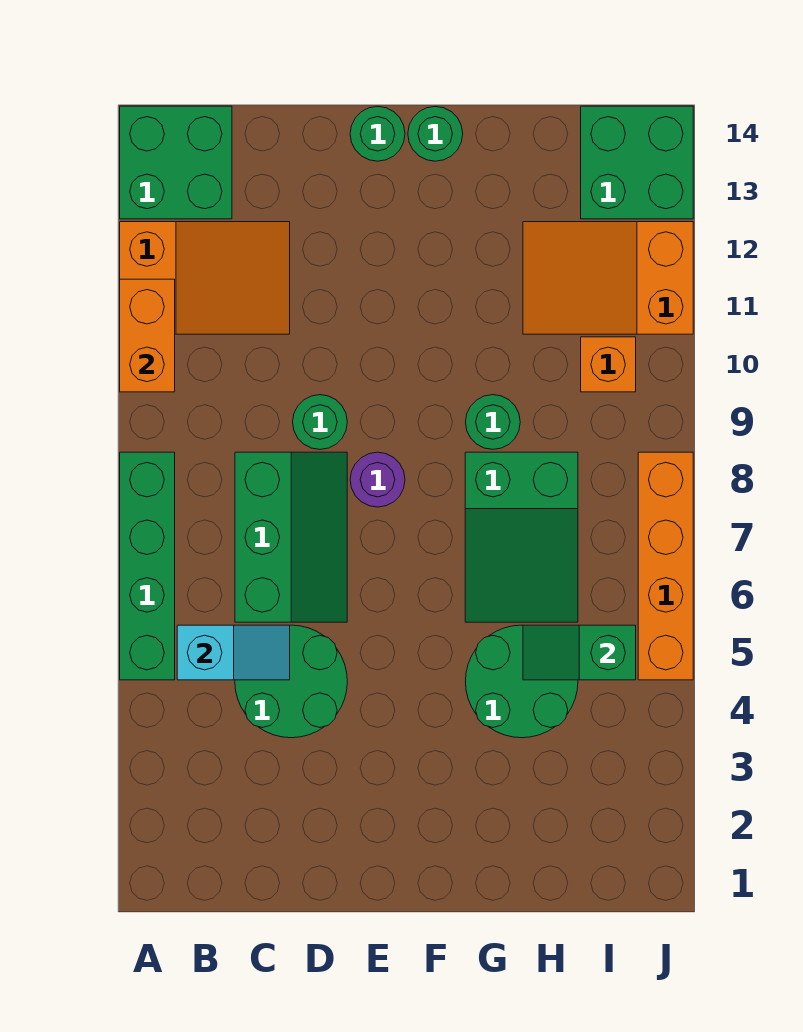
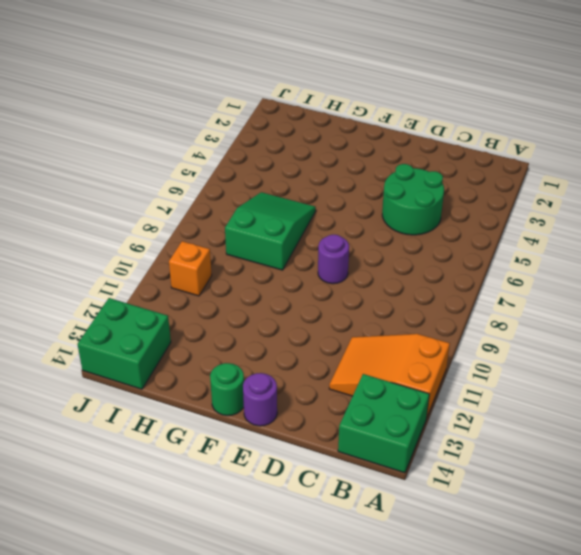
purple 1x1 round brick [243,373,277,426] -> green 1x1 round brick [350,106,405,161]
none -> green 1x4 brick [120,452,175,680]
none -> green 2x3 slope [235,452,347,622]
none -> green 1x1 round brick [293,395,347,449]

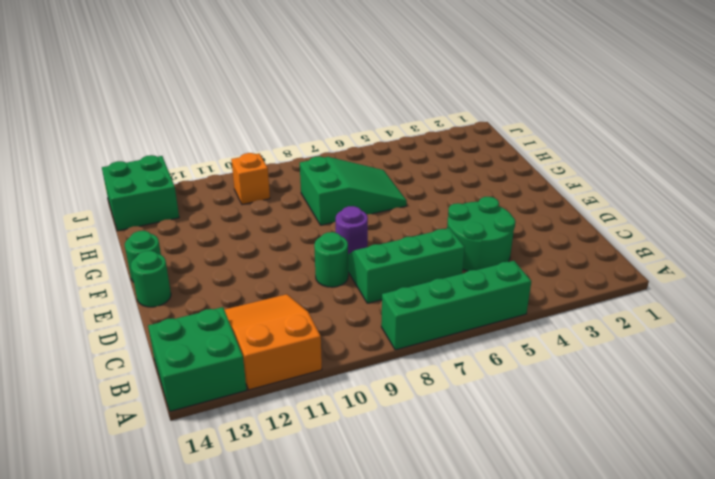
none -> green 2x2 round brick [466,625,578,738]
none -> green 1x1 round brick [466,395,520,449]
none -> orange 2x3 slope [523,222,693,334]

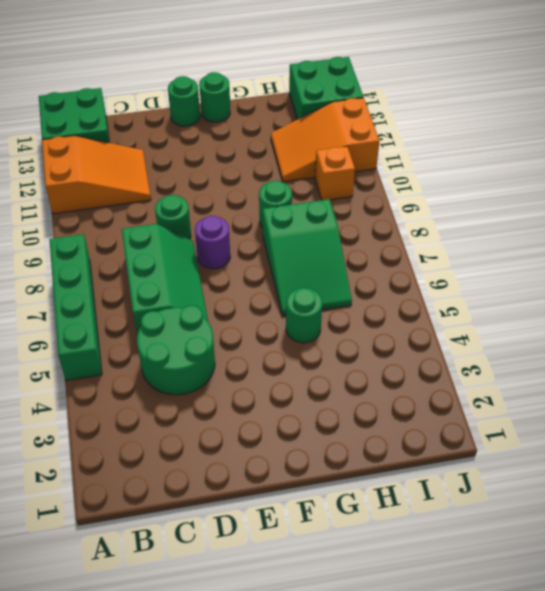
green 1x1 round brick [286,288,322,343] -> green 2x2 round brick [466,625,578,738]
none -> orange 1x4 brick [638,452,693,680]
none -> orange 1x2 brick [120,279,175,392]
none -> cyan 1x2 slope [177,625,290,680]

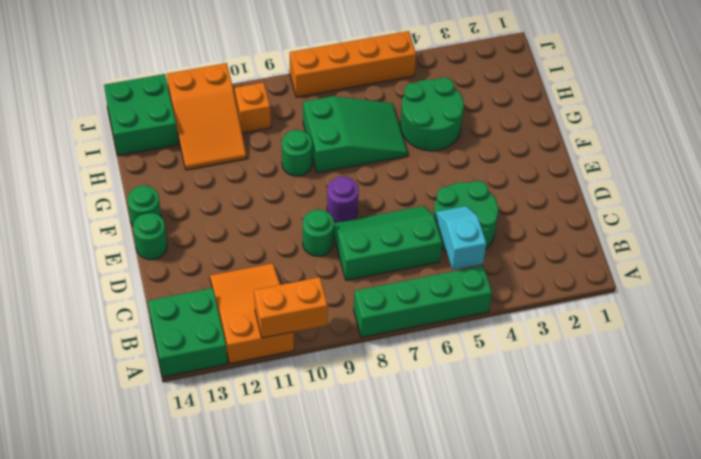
none -> green 1x2 slope [523,625,636,680]

